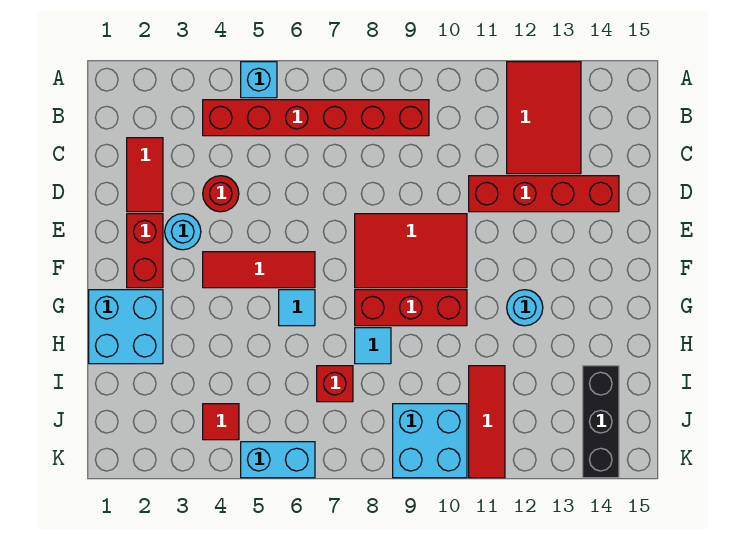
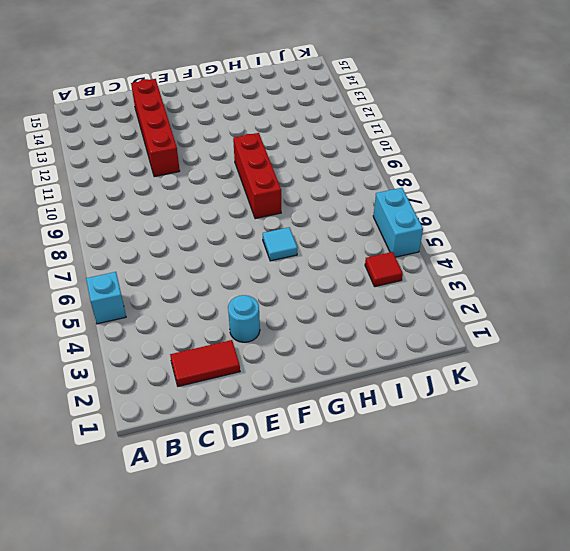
none -> red 2x3 tile [507,62,581,174]
none -> red 1x6 brick [203,100,429,136]
none -> red 1x1 round brick [203,176,239,212]

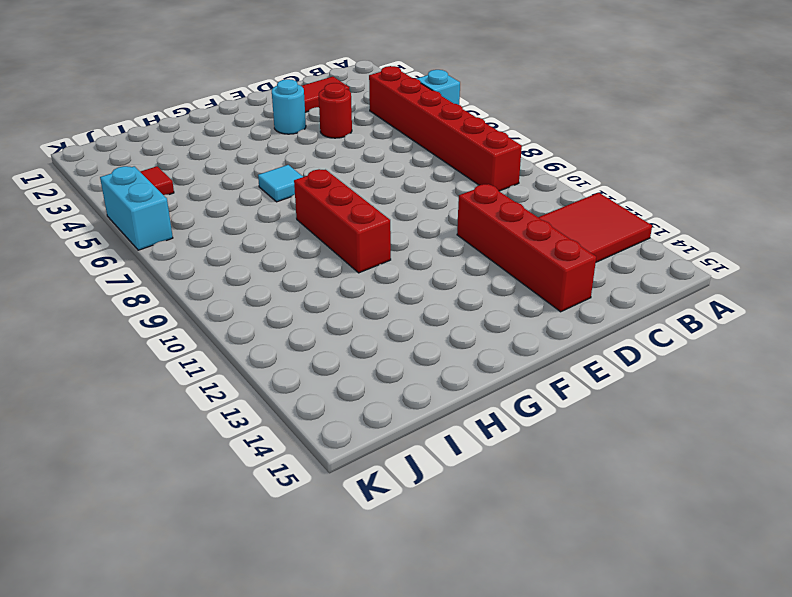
none -> red 1x2 brick [127,214,163,288]
none -> red 2x3 tile [355,214,467,288]
none -> red 1x3 tile [203,252,315,288]

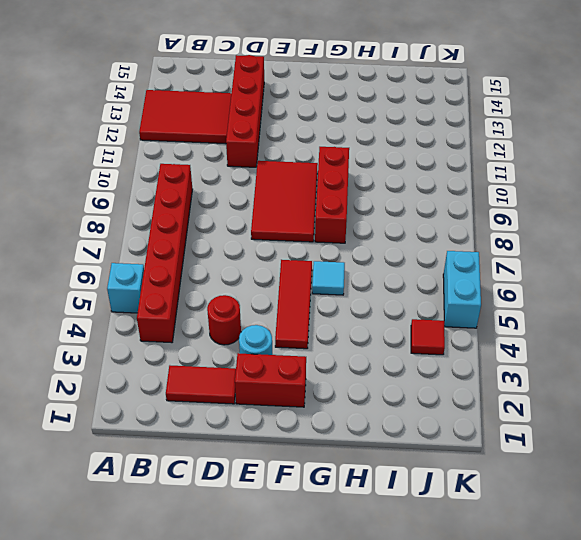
none -> cyan 2x2 brick [89,290,163,364]
none -> cyan 1x1 round brick [507,290,543,326]
none -> cyan 1x1 tile [355,328,391,364]

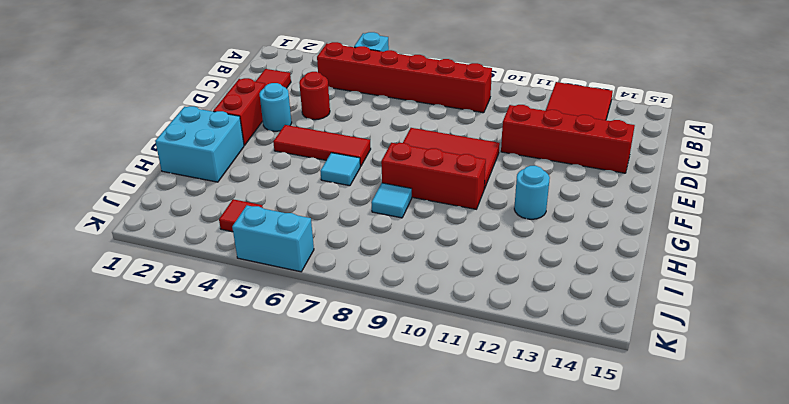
none -> red 1x1 brick [317,366,353,402]
none -> red 1x3 tile [469,366,505,478]
none -> black 1x3 brick [583,366,619,478]

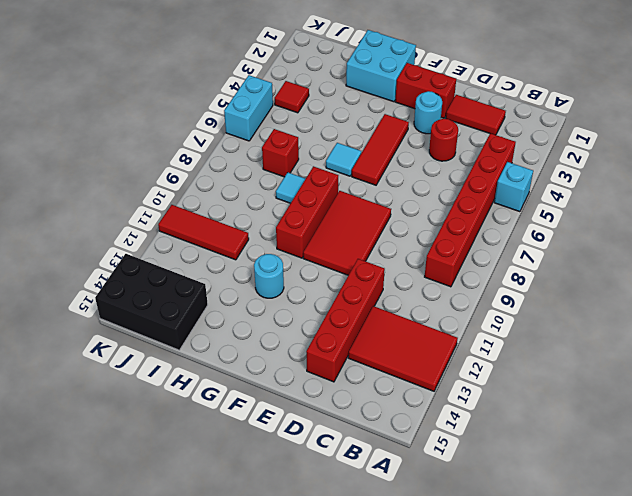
black 2x3 brick [95,254,208,350] -> black 1x3 brick [583,366,619,478]
none -> cyan 2x2 brick [393,404,467,478]

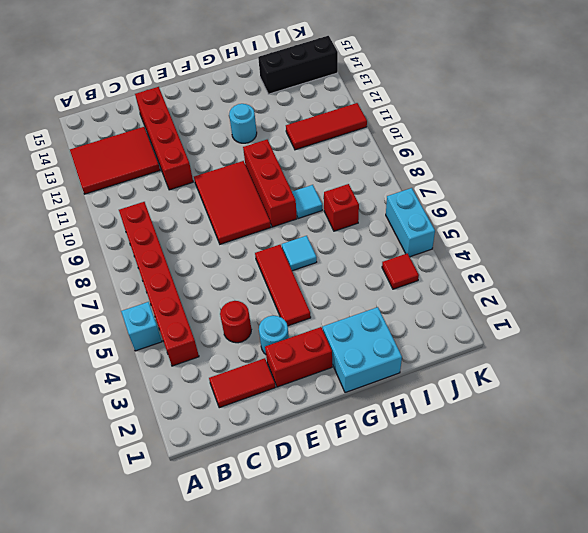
none -> cyan 2x2 brick [393,404,467,478]

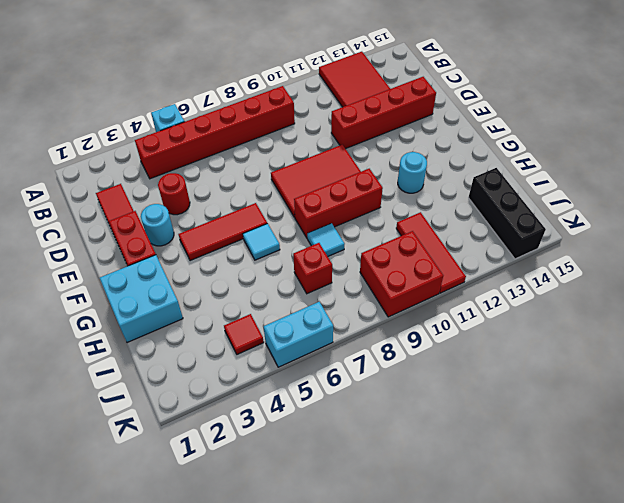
red 2x2 brick [360,231,443,317] -> cyan 2x2 brick [393,404,467,478]

